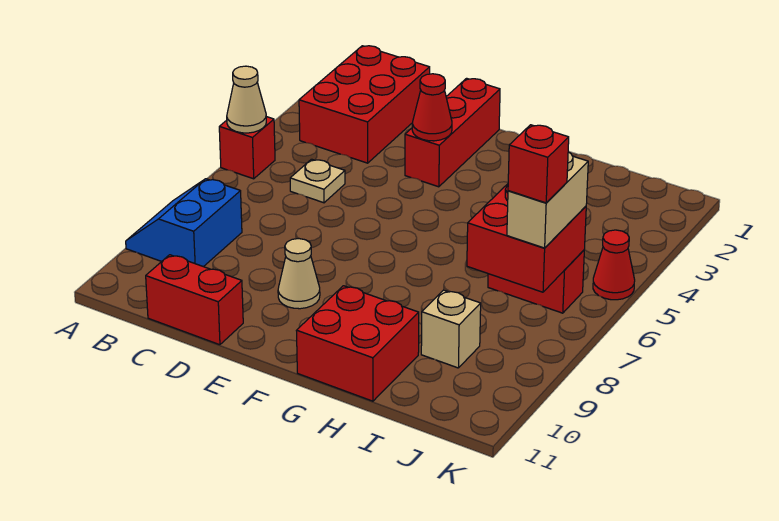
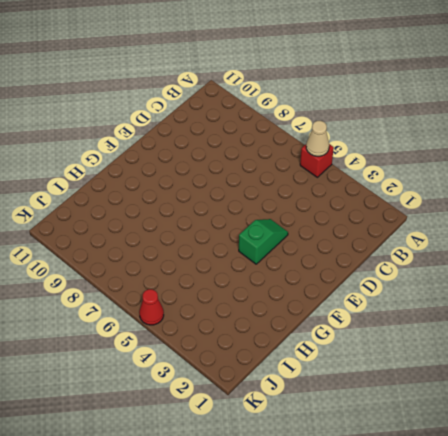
green 1x2 slope [239,219,288,264] -> none
none -> blue 2x2 slope [126,179,242,267]
none -> red 2x3 brick [299,46,430,163]
none -> tan 1x1 plate [290,159,345,203]

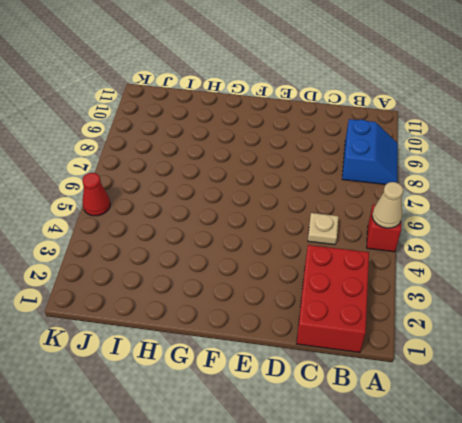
none -> red 1x2 brick [146,255,243,345]
none -> red 1x3 brick [405,78,500,187]
none -> tan 1x1 cone [278,239,320,309]

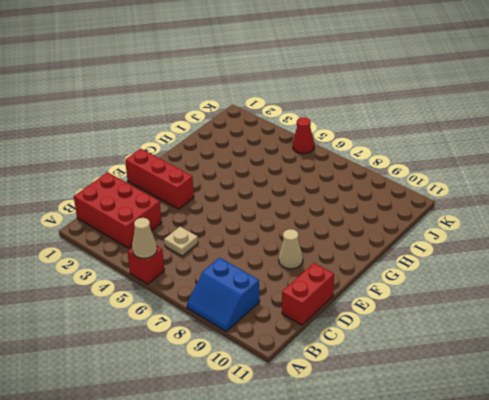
none -> red 2x2 brick [296,286,419,401]
none -> red 1x2 brick [488,250,584,313]
none -> tan 1x1 brick [421,290,481,368]

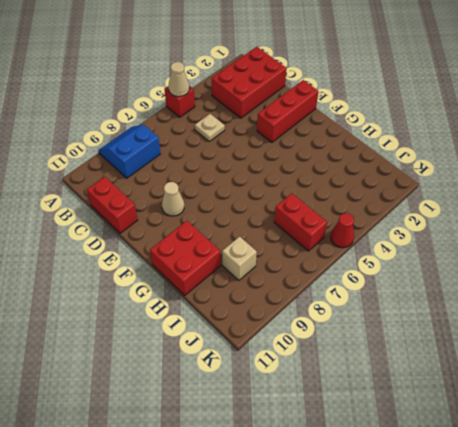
none -> red 1x1 cone [412,74,452,141]
none -> red 2x2 brick [467,184,586,292]
none -> tan 1x2 brick [507,152,588,248]

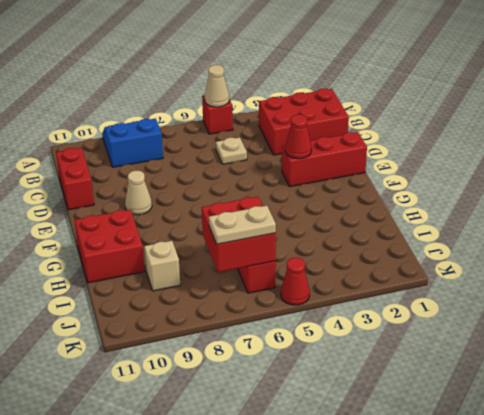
tan 1x2 plate [209,206,276,244] -> tan 1x2 brick [507,152,588,248]
none -> red 1x1 brick [508,125,569,203]

